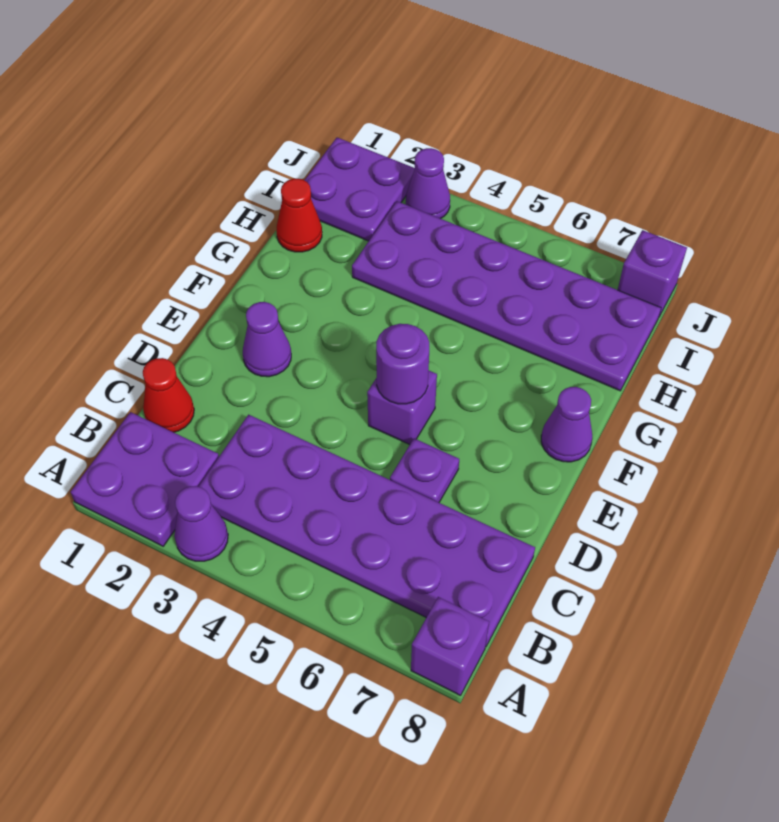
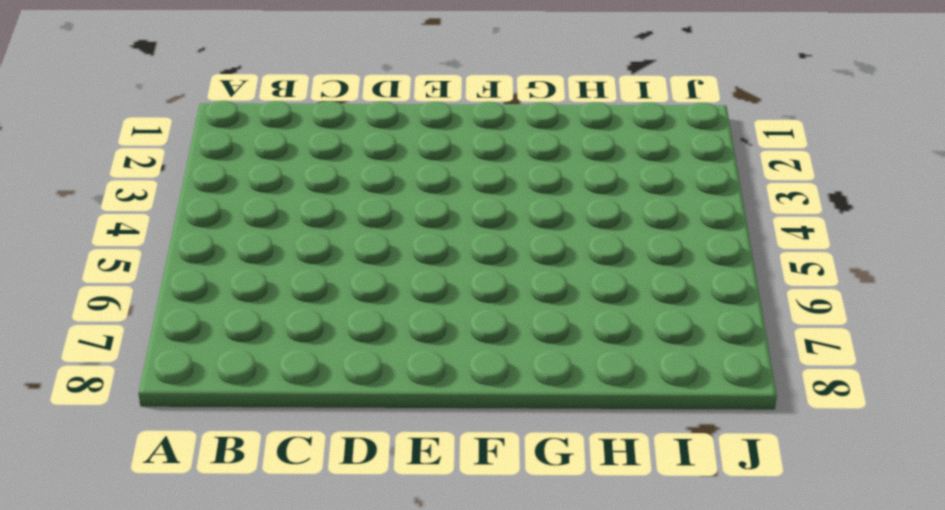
none -> purple 2x2 plate [71,412,219,546]
none -> purple 1x1 cone [174,486,228,561]
none -> purple 1x1 brick [411,597,489,696]

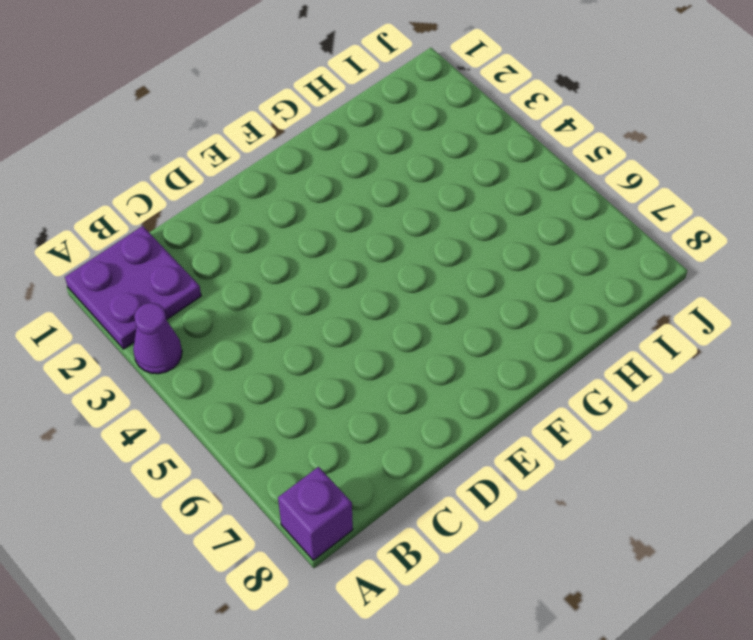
none -> purple 2x6 plate [198,415,535,647]
none -> red 1x1 cone [143,358,194,432]
none -> purple 1x1 plate [390,438,459,502]

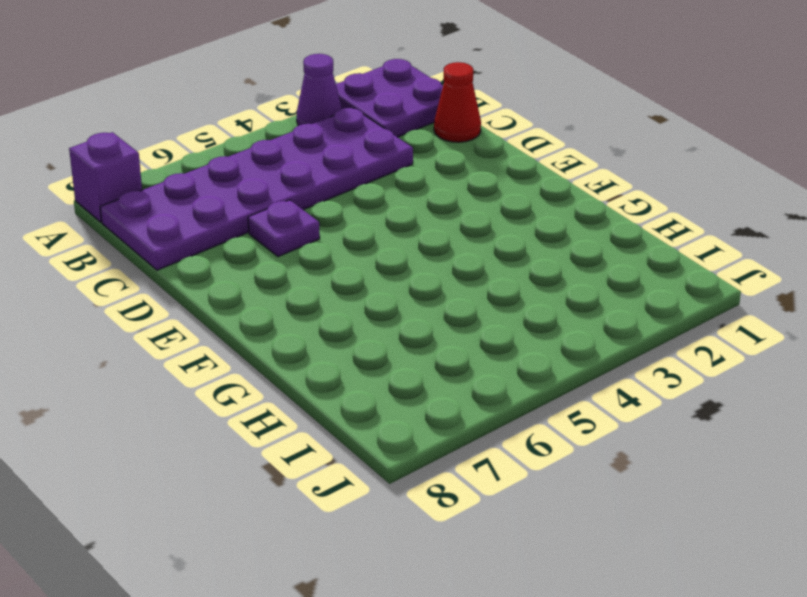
none -> purple 1x1 cone [243,302,291,377]
none -> purple 1x1 brick [367,371,437,445]
none -> purple 1x1 cone [541,387,592,462]

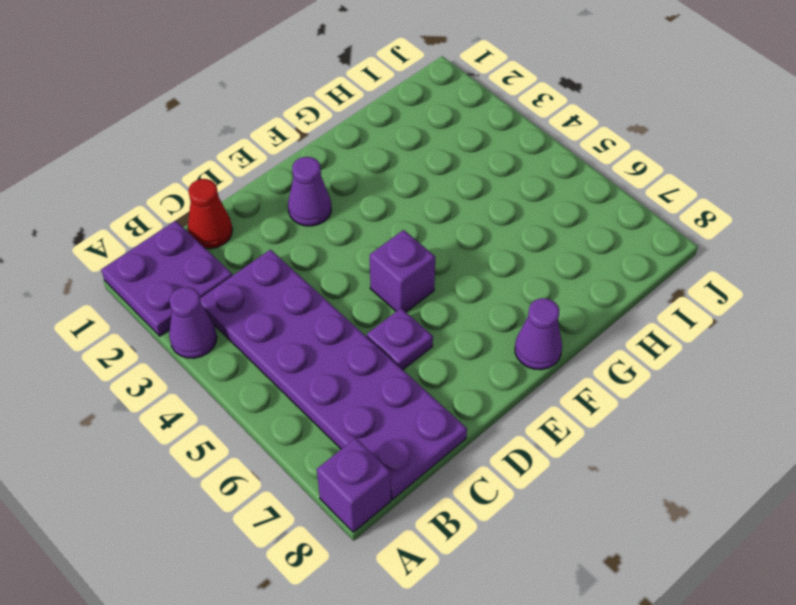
none -> red 1x1 cone [276,179,322,252]
none -> purple 2x6 plate [352,201,661,391]
none -> purple 2x2 plate [304,138,415,241]

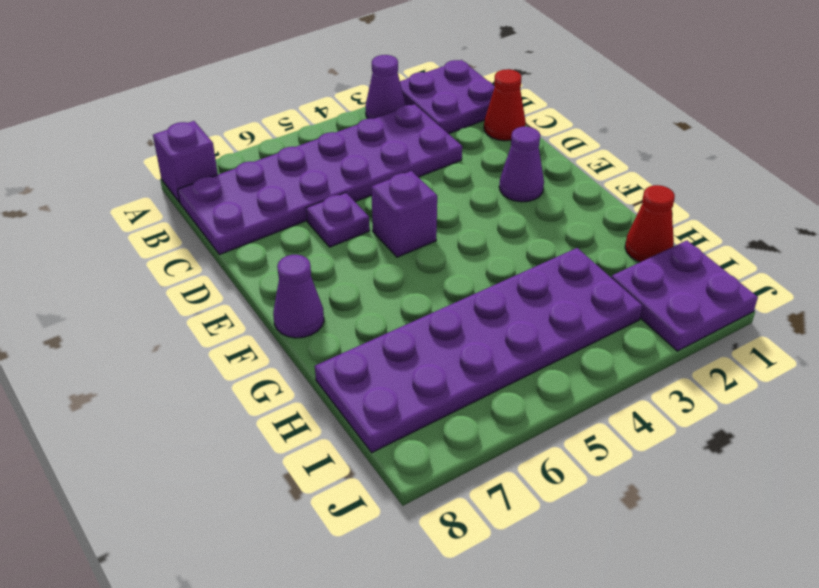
none -> purple 1x1 cone [406,148,450,219]
none -> purple 1x1 brick [618,230,687,316]
none -> purple 1x1 round brick [376,324,429,404]

